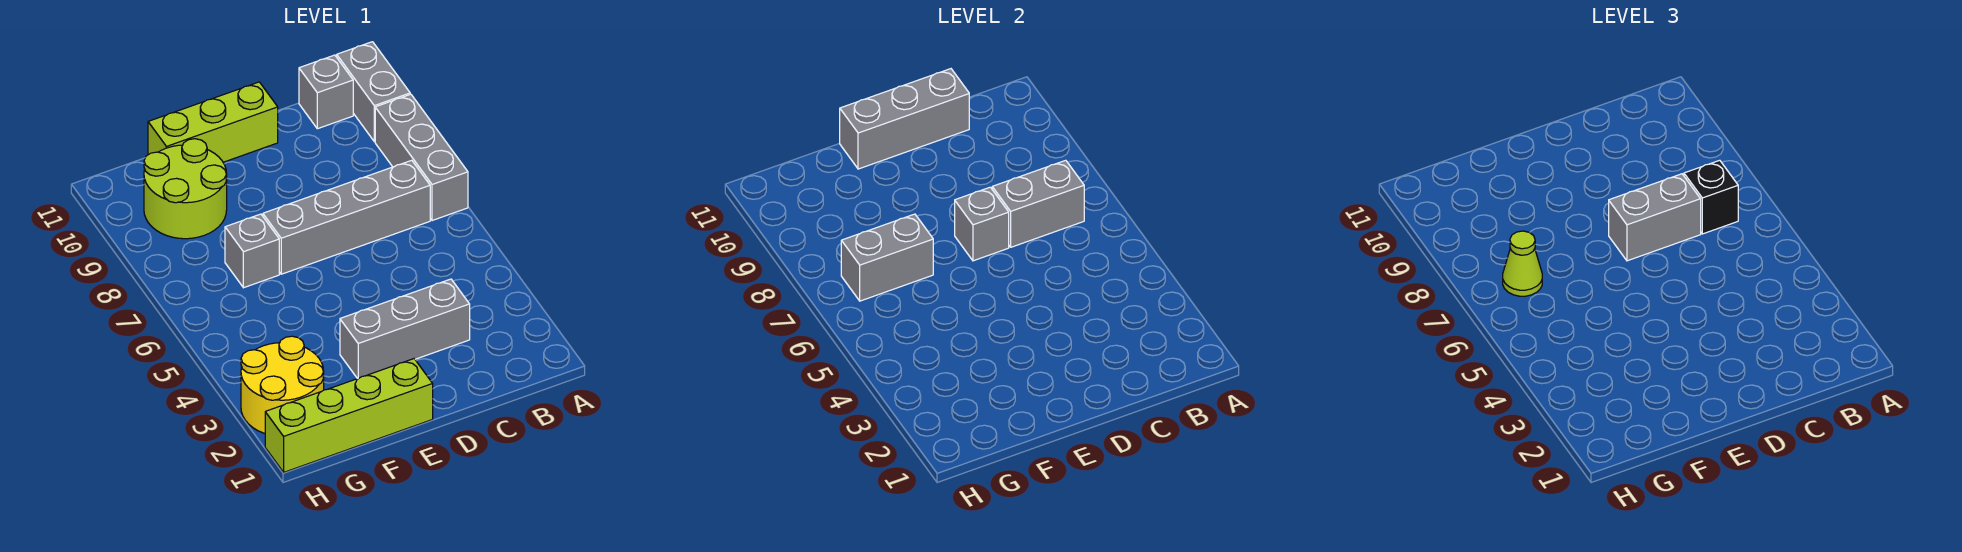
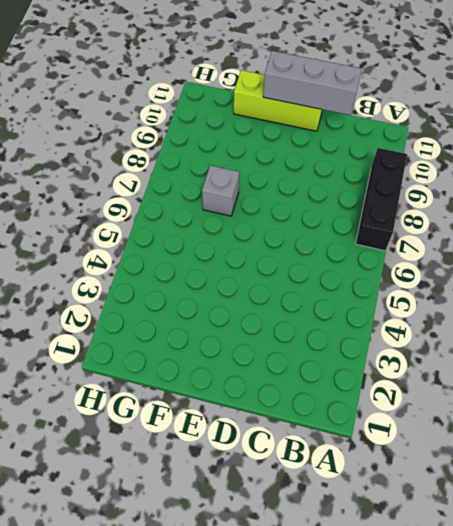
black 1x3 brick [356,148,407,251] -> grey 1x3 brick [375,94,468,221]
none -> grey 1x2 brick [337,42,410,142]
none -> grey 1x4 brick [263,160,430,274]
none -> grey 1x1 brick [299,55,353,129]

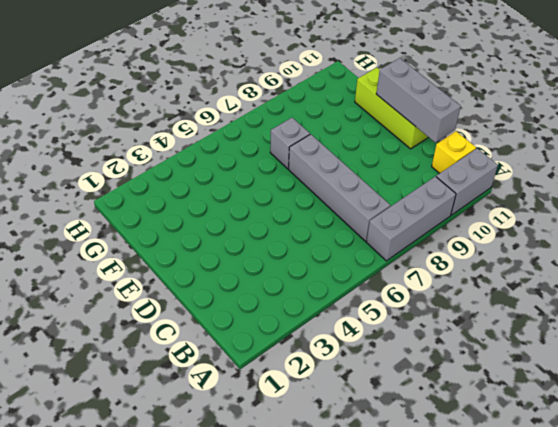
yellow 1x1 brick [432,131,476,173] -> grey 1x1 brick [299,55,353,129]
none -> grey 1x3 brick [340,279,470,379]
none -> lime 1x4 brick [265,359,433,472]
none -> lime 2x2 round brick [144,139,227,239]

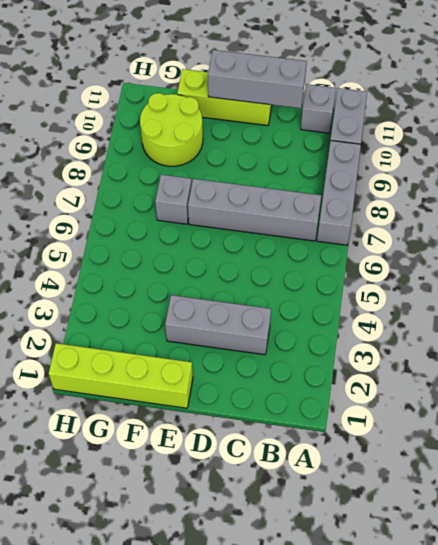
none -> yellow 2x2 round brick [241,336,324,433]
none -> grey 1x2 brick [992,160,1084,247]
none -> grey 1x1 brick [955,187,1009,261]

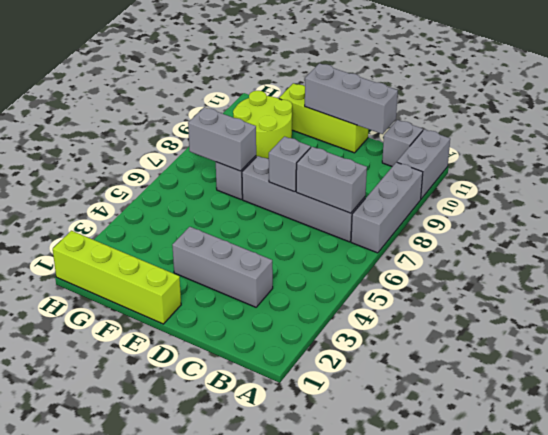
none -> yellow 2x2 round brick [241,336,324,433]
none -> black 1x1 brick [1684,160,1738,234]
none -> grey 1x2 brick [1609,174,1701,261]

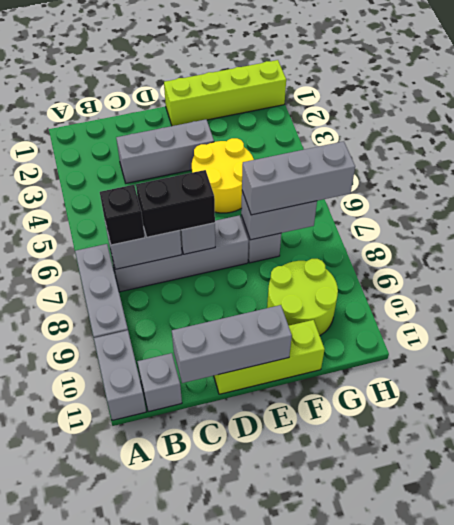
black 1x2 brick [136,170,215,237] -> grey 1x2 brick [1609,174,1701,261]
yellow 2x2 round brick [192,138,254,213] -> yellow 2x2 round brick moved to [241,336,324,433]
grey 1x3 brick [242,141,355,215] -> lime 1x1 cone [1503,231,1542,296]

